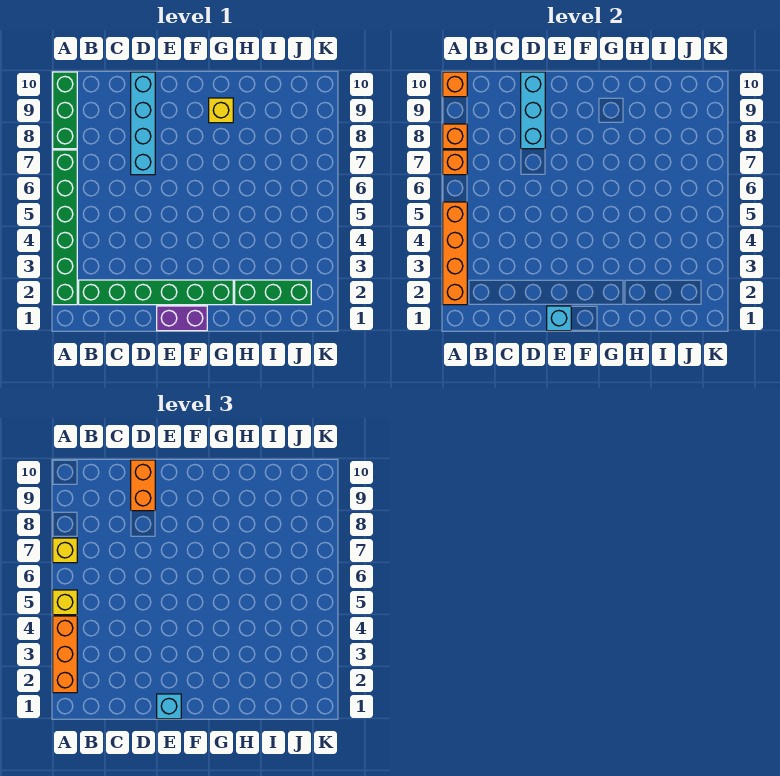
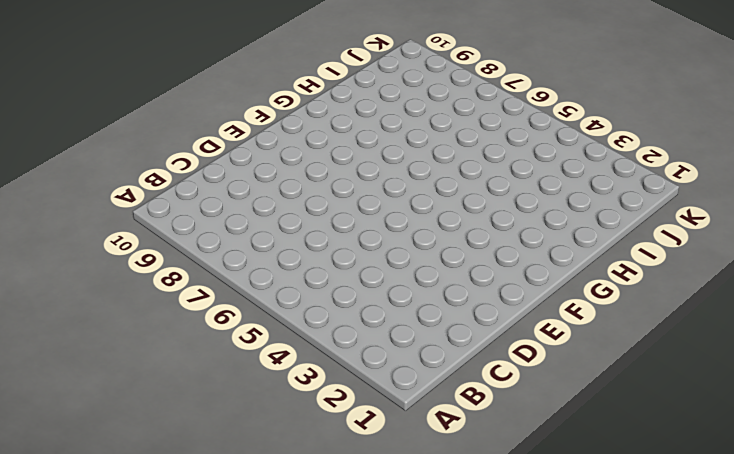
none -> green 1x6 brick [53,150,77,305]
none -> green 1x3 brick [53,72,77,149]
none -> green 1x6 brick [79,280,233,305]

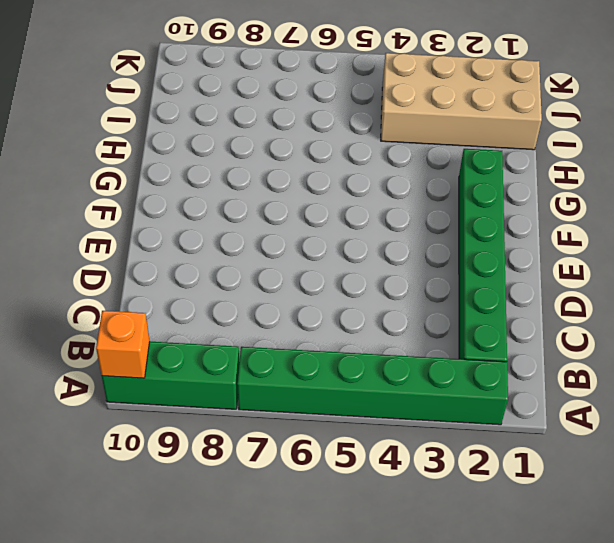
tan 2x4 brick [381,53,542,150] -> green 1x3 brick [235,280,311,305]
none -> cyan 1x4 brick [131,72,155,175]
none -> purple 1x2 brick [157,306,207,331]
none -> yellow 1x1 brick [209,98,233,123]

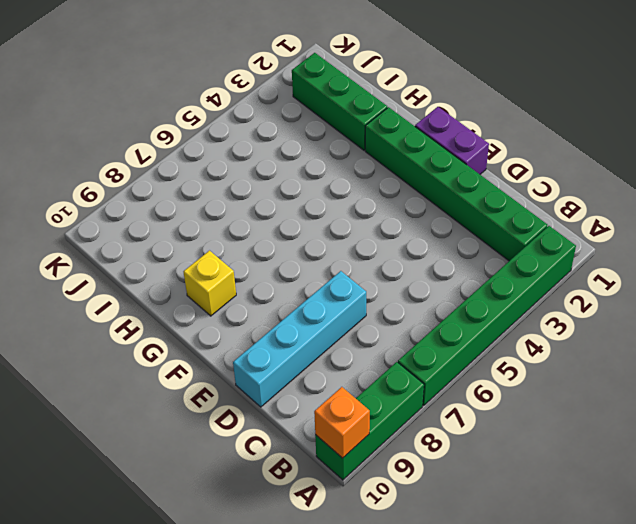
none -> orange 1x4 brick [443,202,467,305]
none -> orange 1x1 brick [443,150,467,175]
none -> orange 1x1 brick [443,124,467,149]

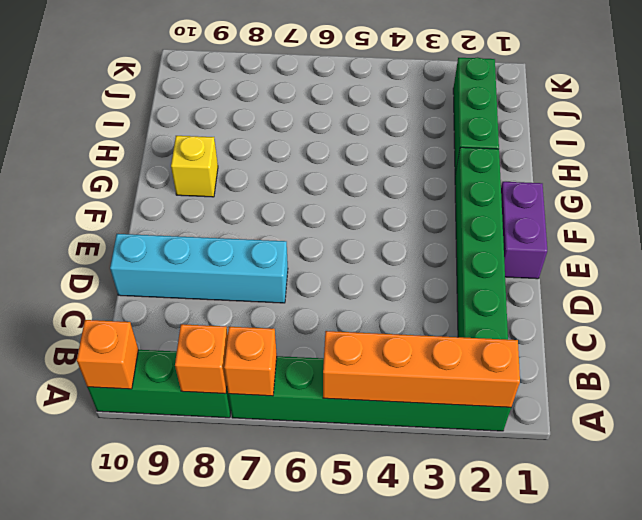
none -> cyan 1x3 brick [521,72,545,149]
none -> cyan 1x1 brick [547,306,571,331]
none -> orange 1x3 brick [53,616,77,693]

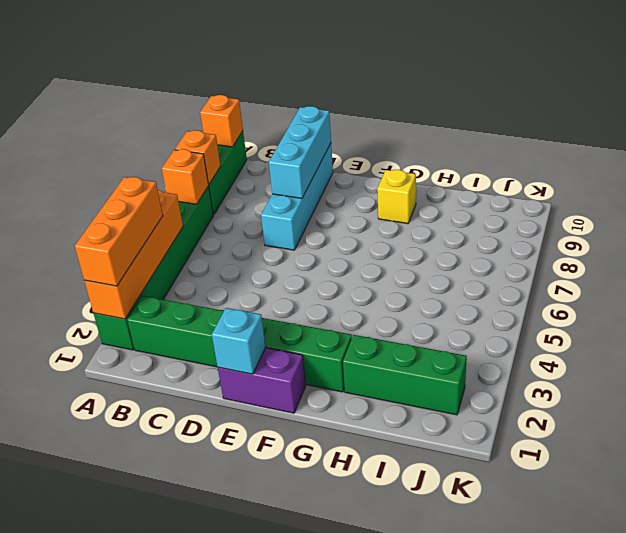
none -> yellow 1x1 brick [53,590,77,615]
none -> yellow 1x1 brick [53,538,77,563]
none -> orange 1x2 brick [131,460,155,511]

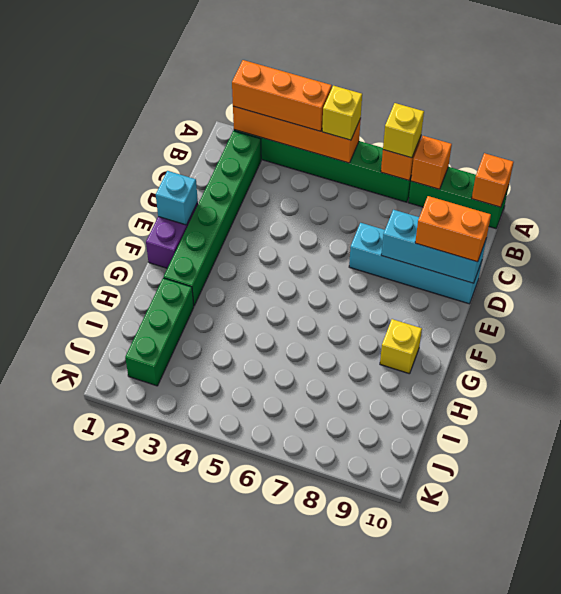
none -> cyan 1x1 brick [157,694,181,719]

